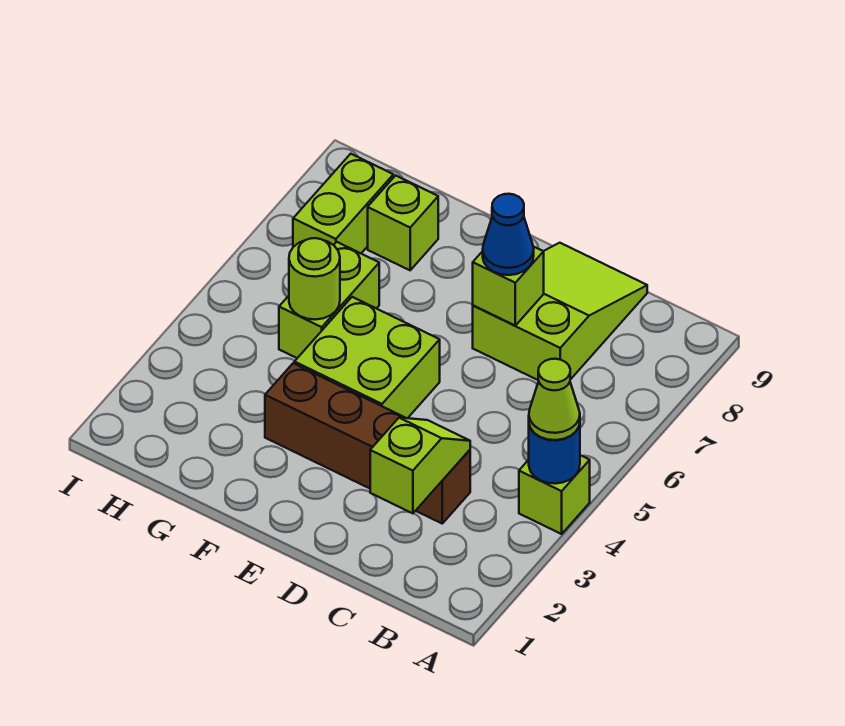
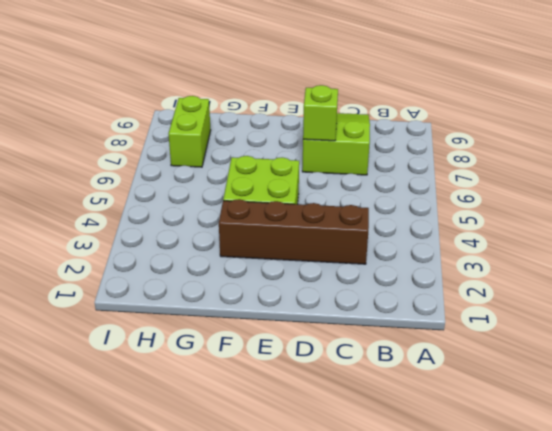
none -> lime 1x1 brick [519,455,590,534]
none -> lime 1x2 brick [279,242,379,358]
none -> lime 1x1 brick [368,175,438,270]

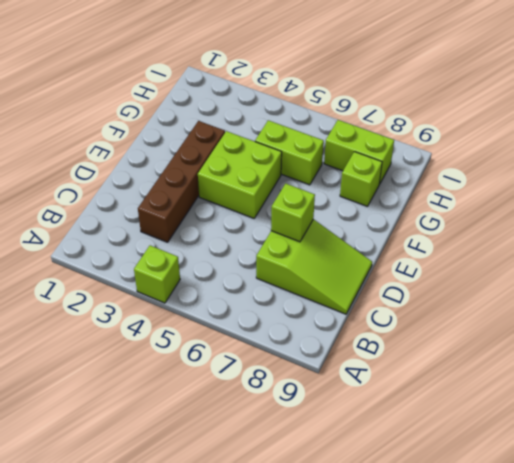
none -> blue 1x1 round brick [529,423,580,484]
none -> lime 1x2 slope [370,418,470,513]
none -> lime 1x1 round brick [289,238,340,320]

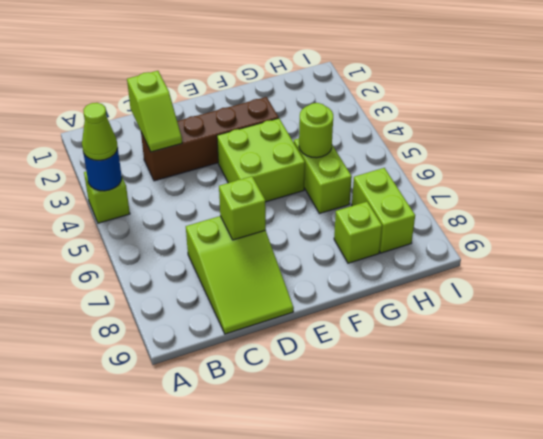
none -> blue 1x1 cone [483,194,534,275]

